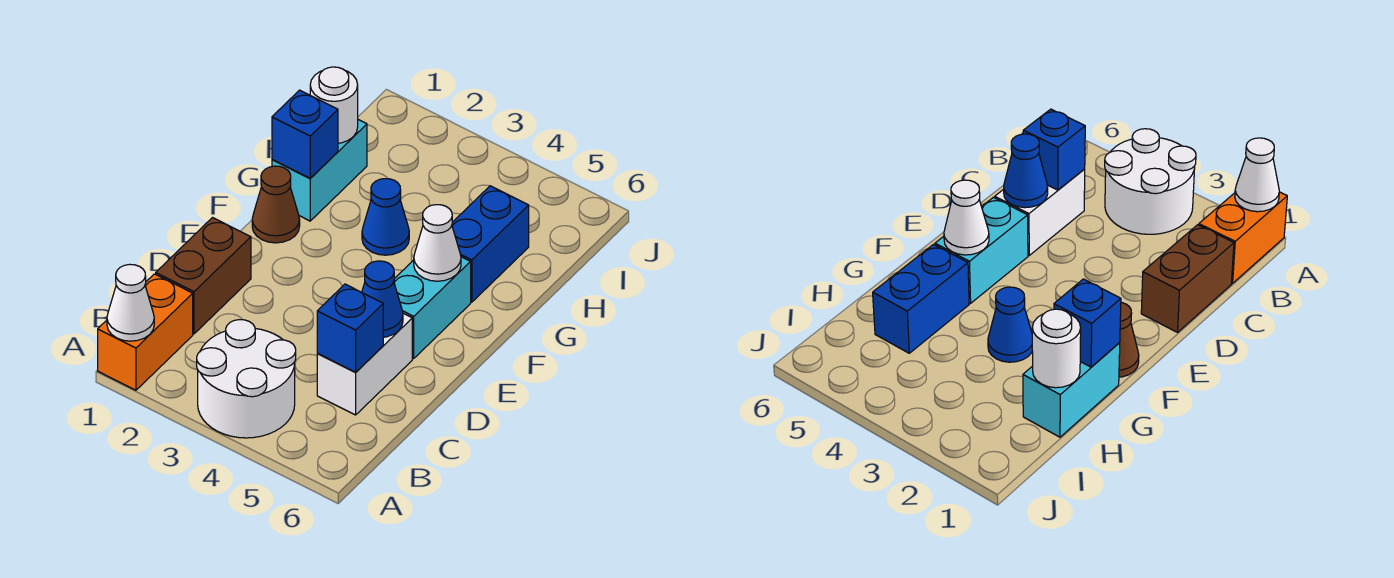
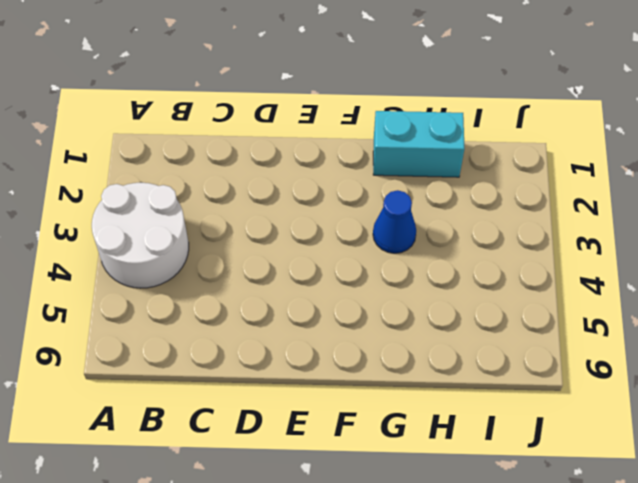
none -> orange 1x2 brick [98,274,193,390]
none -> brown 1x2 brick [156,218,251,334]
none -> white 1x2 brick [317,313,412,415]

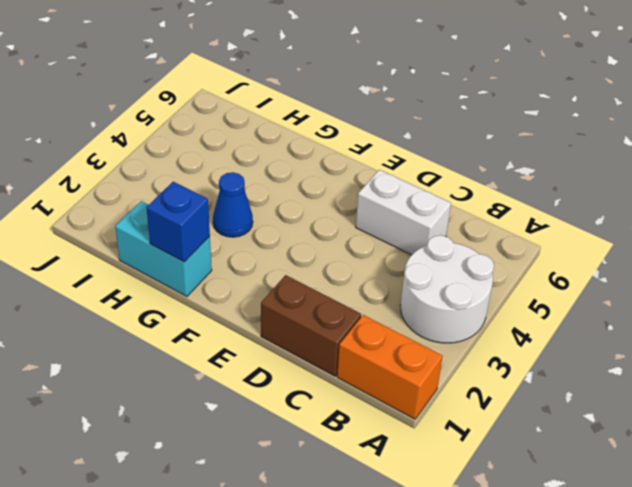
none -> cyan 1x2 brick [394,257,471,358]
none -> brown 1x1 cone [252,166,300,243]
none -> blue 1x2 brick [452,186,529,302]

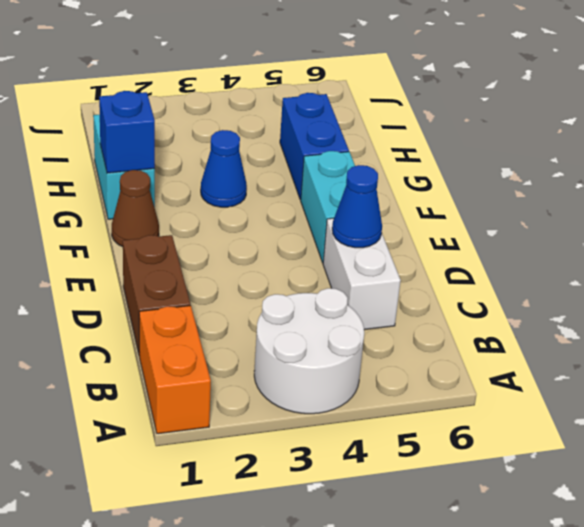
none -> white 1x1 cone [107,264,154,341]
none -> blue 1x1 brick [317,284,383,372]
none -> white 1x1 cone [414,205,461,281]

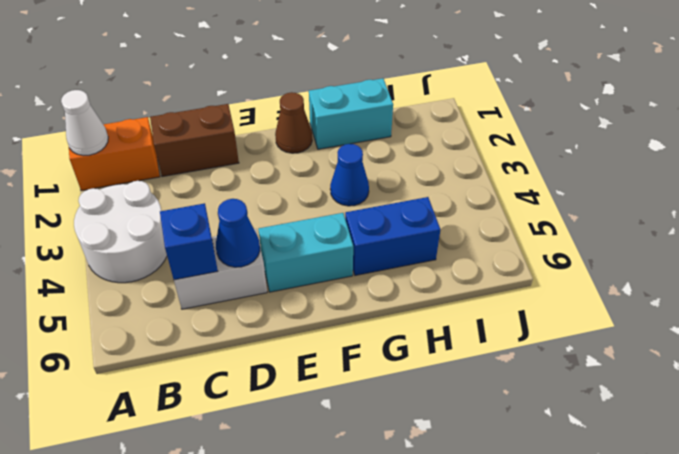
none -> white 1x1 cone [414,205,461,281]
none -> blue 1x1 brick [272,90,338,178]
none -> white 1x1 round brick [310,67,358,143]

